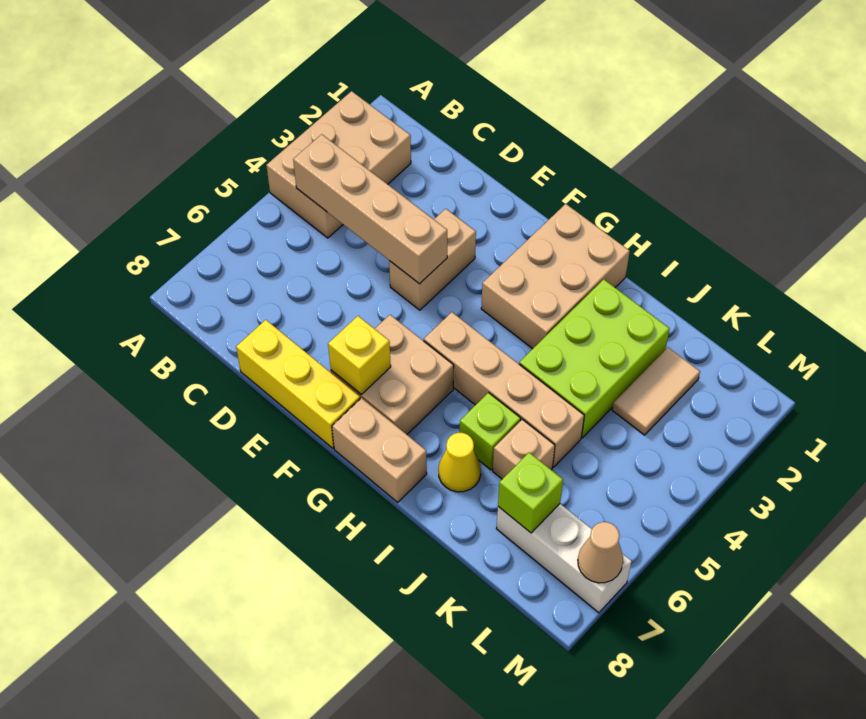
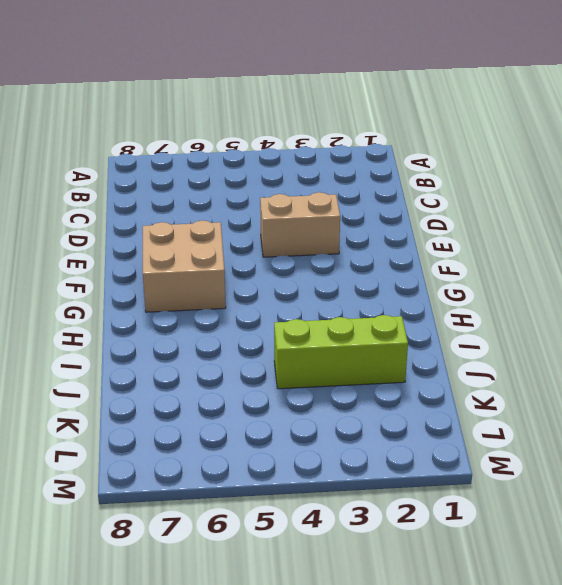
lime 1x3 brick [274,315,408,389] -> lime 2x3 brick [519,279,670,438]
none -> tan 2x3 brick [266,91,411,238]
none -> yellow 1x3 brick [236,320,360,448]
none -> tan 2x3 brick [481,204,630,349]

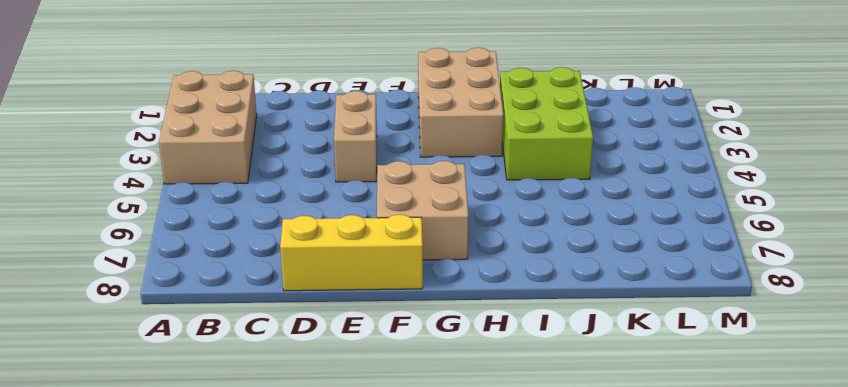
none -> tan 1x4 brick [424,312,584,467]
none -> tan 1x2 brick [332,398,427,502]
none -> lime 1x1 brick [460,393,521,470]

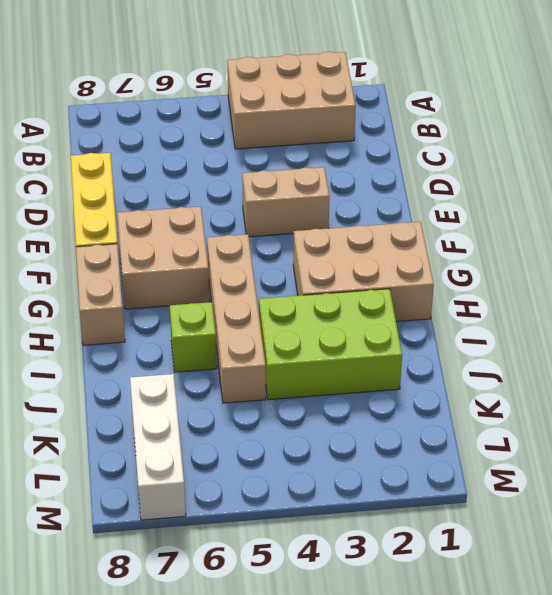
none -> yellow 1x1 cone [439,433,481,492]
none -> tan 1x1 brick [493,419,555,479]
none -> tan 1x2 tile [612,347,700,435]

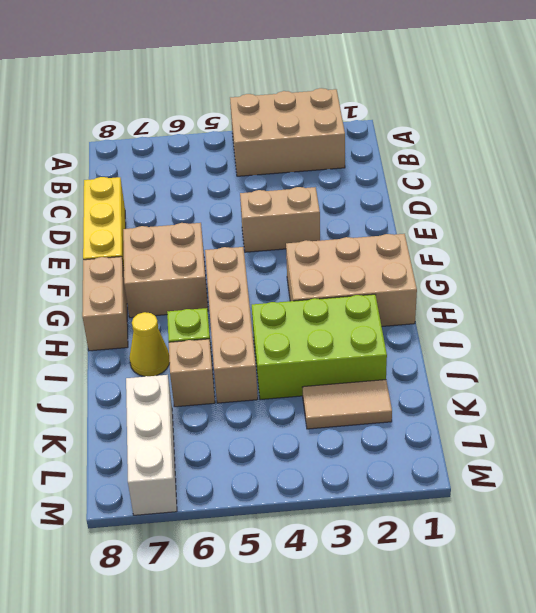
none -> tan 1x4 brick [293,134,447,284]
none -> yellow 1x1 brick [328,316,391,395]
none -> lime 1x1 brick [498,453,563,533]

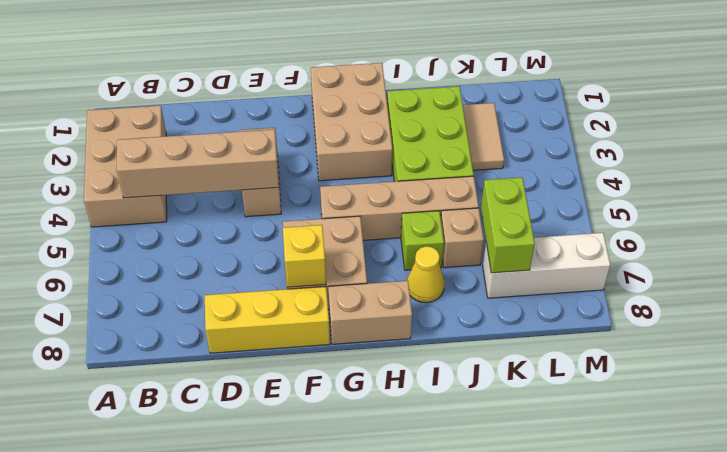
lime 1x2 brick [481,177,535,273] -> lime 1x1 brick [498,453,563,533]
none -> tan 1x1 cone [578,522,623,583]

